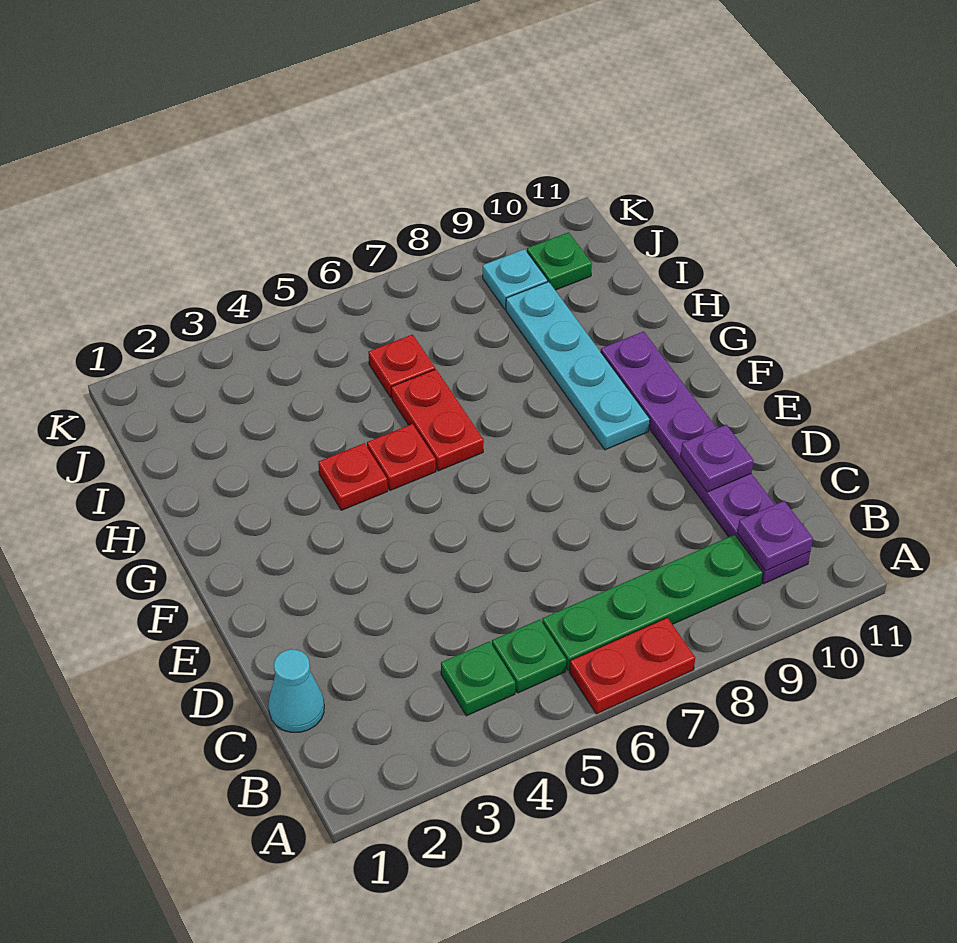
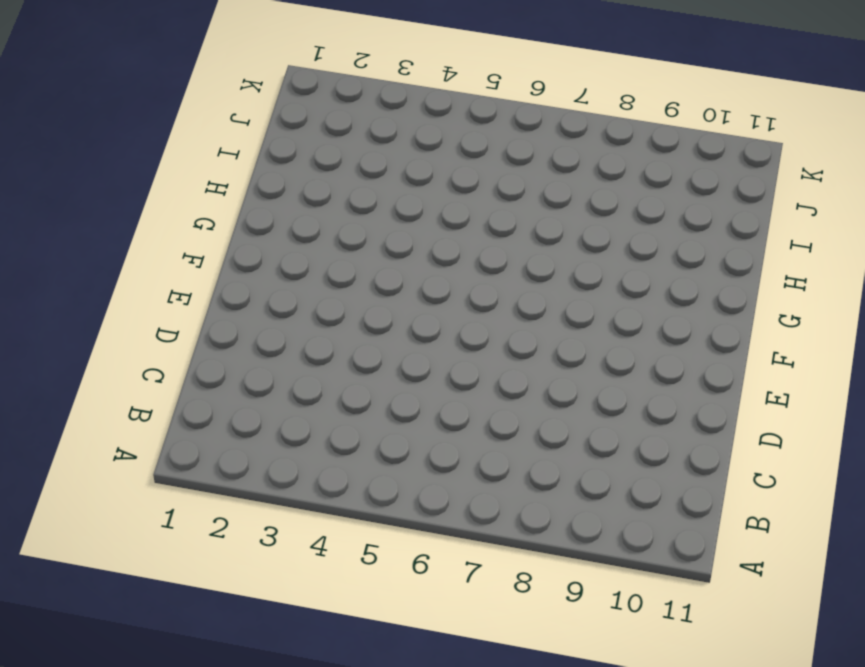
none -> red 1x2 plate [569,618,695,714]
none -> green 1x1 plate [441,641,515,716]
none -> green 1x1 plate [492,620,566,693]

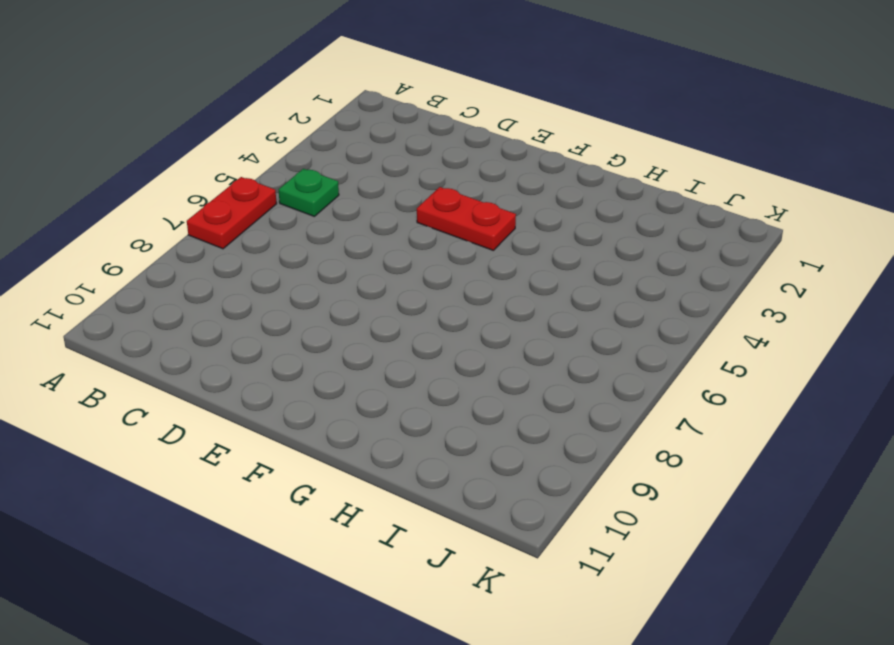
red 1x2 plate [417,187,516,250] -> red 1x2 plate moved to [391,369,484,471]
none -> green 1x1 plate [441,641,515,716]
none -> green 1x4 plate [542,535,763,671]
none -> purple 1x6 plate [601,331,810,584]

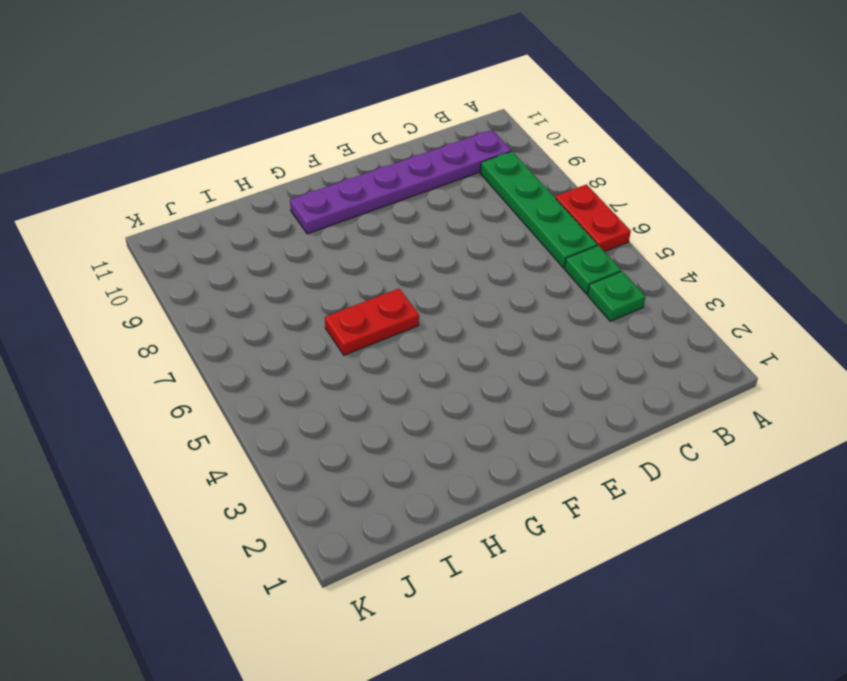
none -> cyan 1x1 cone [269,649,324,732]
none -> cyan 1x4 plate [506,282,650,450]
none -> red 1x1 plate [318,443,388,510]

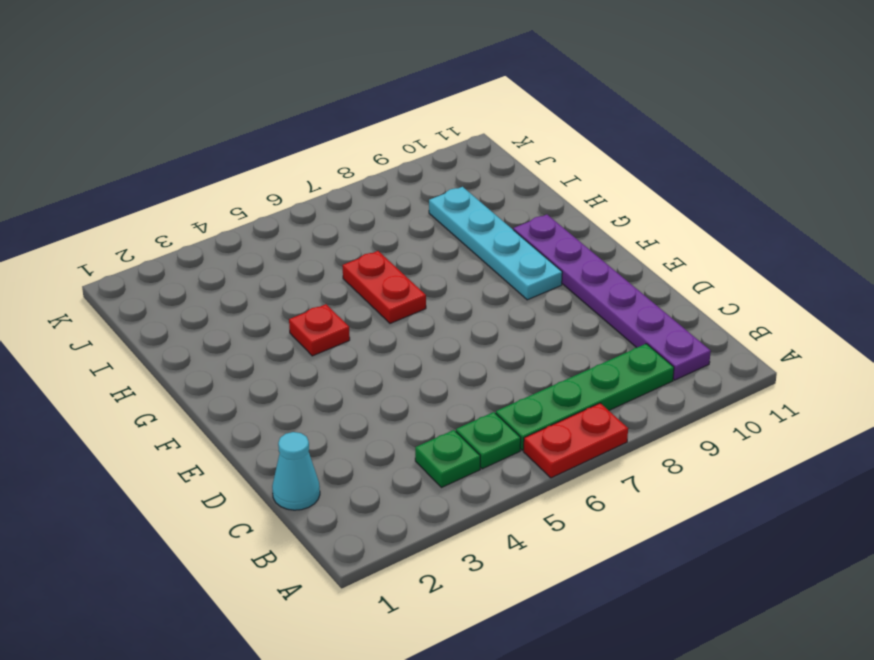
none -> red 1x1 plate [367,424,436,491]
none -> red 1x1 plate [368,335,435,398]
none -> cyan 1x1 plate [483,249,548,310]

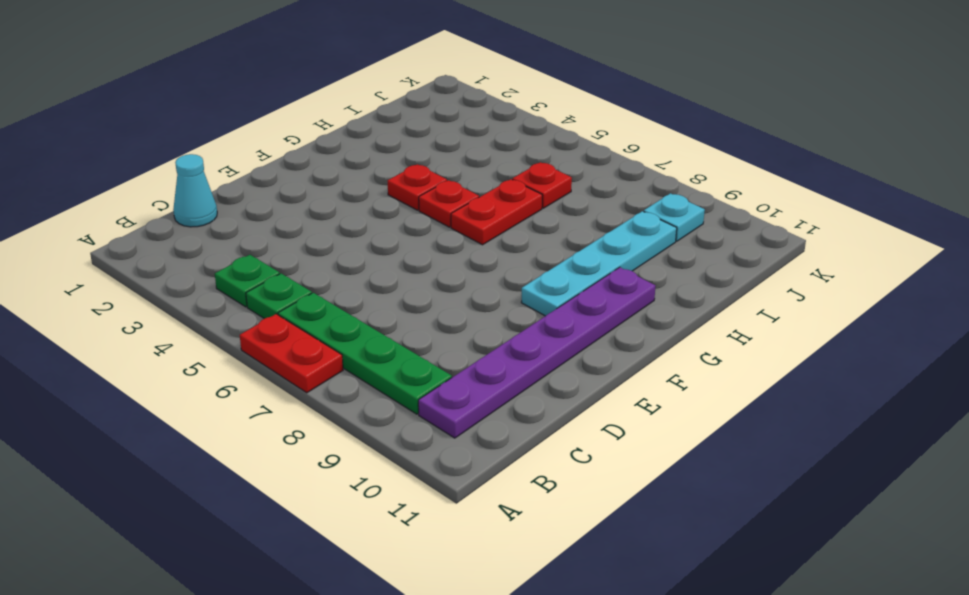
none -> green 1x1 plate [527,232,592,290]
none -> purple 1x1 plate [737,501,813,571]
none -> purple 1x1 plate [681,425,754,492]

